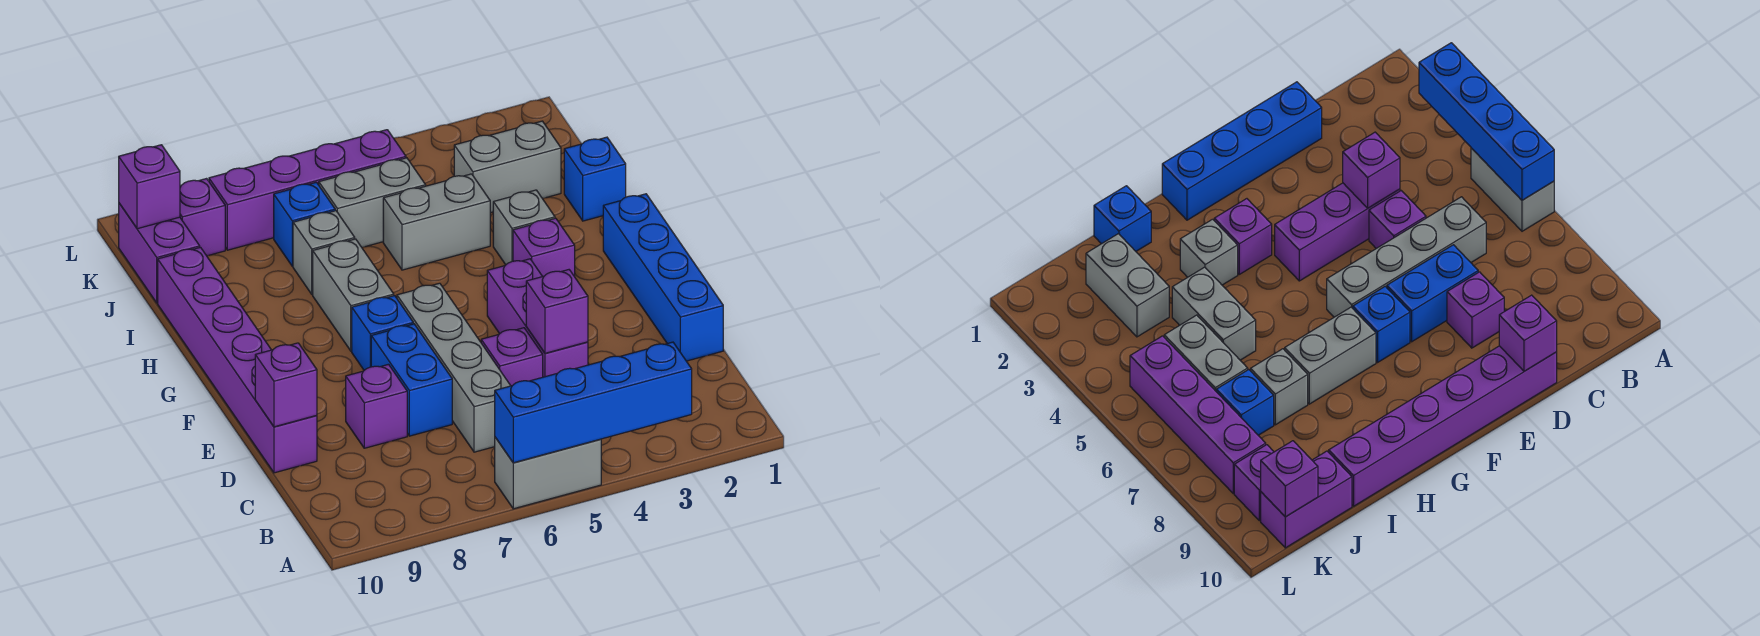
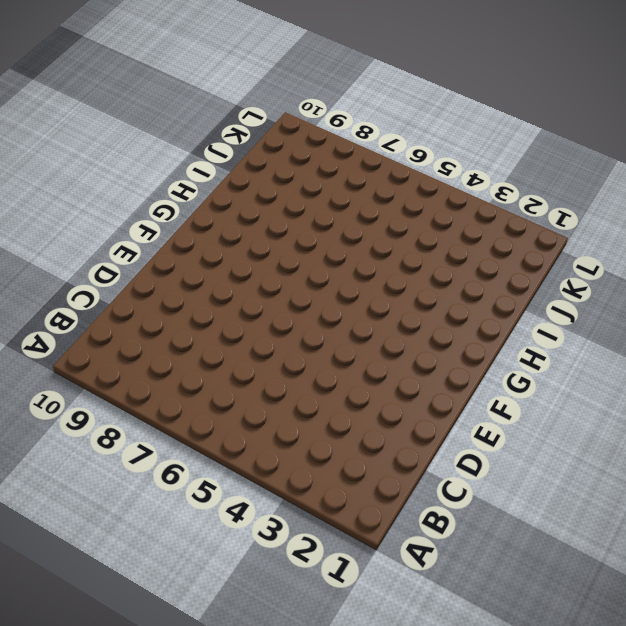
none -> grey 1x2 brick [495,437,601,509]
none -> grey 1x4 brick [397,283,511,452]
none -> blue 1x4 brick [603,194,723,361]

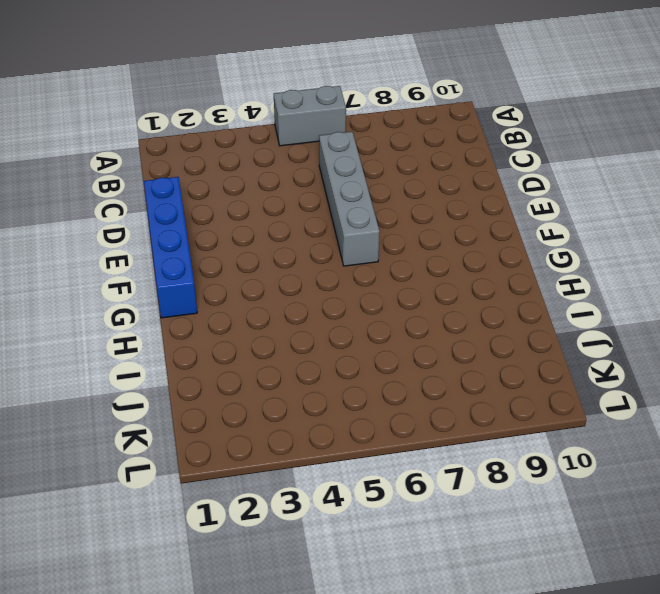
none -> purple 1x3 brick [487,259,588,377]
none -> purple 1x1 brick [481,328,543,386]
none -> blue 1x2 brick [371,324,452,436]

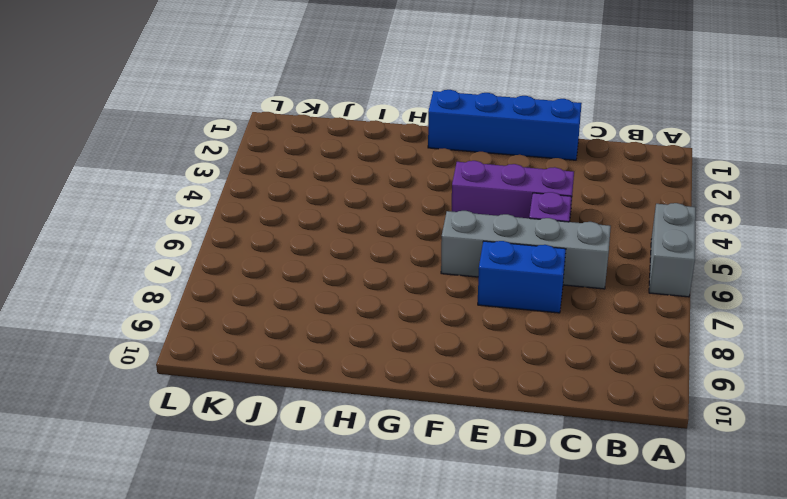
none -> purple 1x1 brick [346,364,407,448]
none -> purple 1x6 brick [158,247,317,473]
none -> blue 1x1 brick [352,296,413,370]

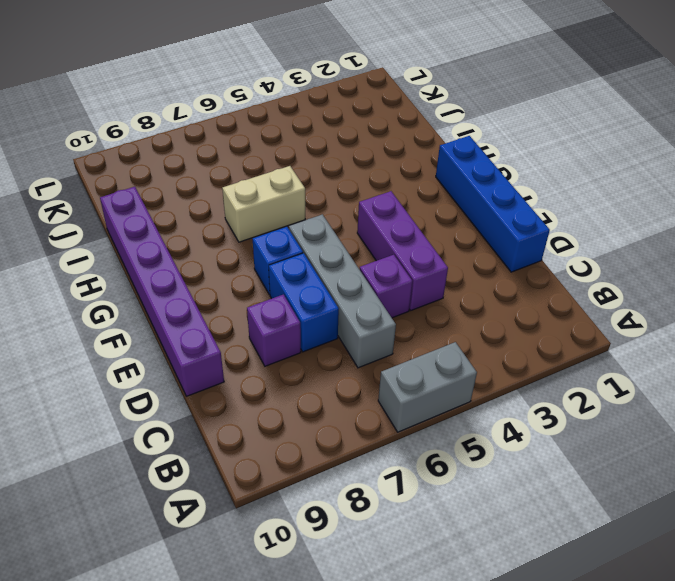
tan 1x2 brick [222,166,305,242] -> grey 1x2 brick [313,239,394,351]
none -> purple 1x1 brick [513,218,575,277]
none -> grey 1x1 brick [493,190,555,265]
none -> blue 1x1 brick [564,137,626,221]

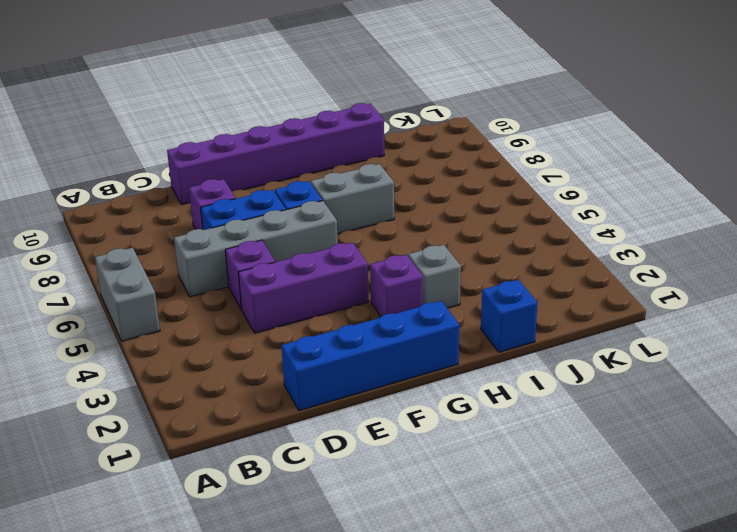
none -> grey 1x2 brick [383,174,490,270]
none -> grey 1x1 brick [293,211,355,295]
none -> grey 1x2 brick [454,121,561,213]

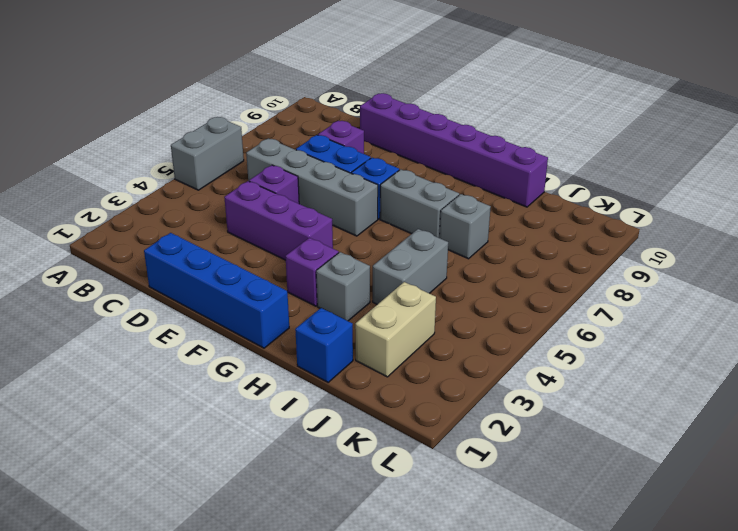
tan 1x2 brick [355,282,436,377] -> grey 1x2 brick [454,121,561,213]
none -> grey 1x2 brick [319,158,426,247]
none -> blue 1x1 brick [274,182,335,266]
none -> purple 1x2 brick [119,203,200,303]

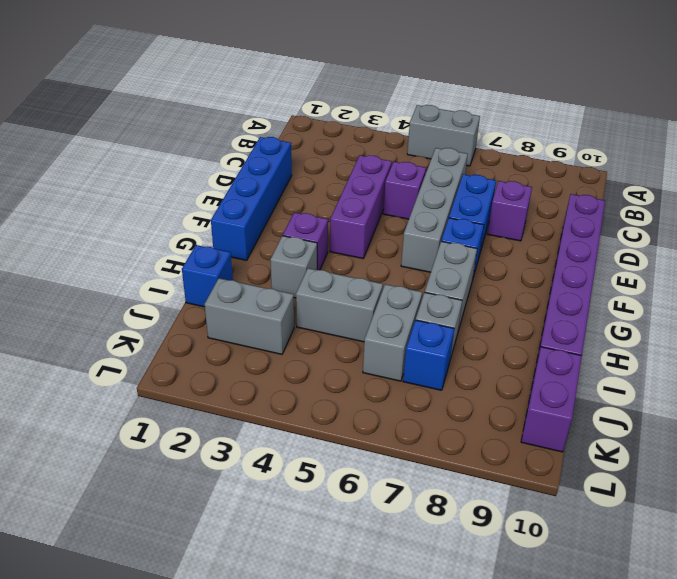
grey 1x2 brick [363,284,422,381] -> grey 1x2 brick turned to [319,158,426,247]
none -> purple 1x4 brick [209,130,406,250]
none -> purple 1x1 brick [180,179,225,256]
none -> blue 1x4 brick [495,342,692,463]

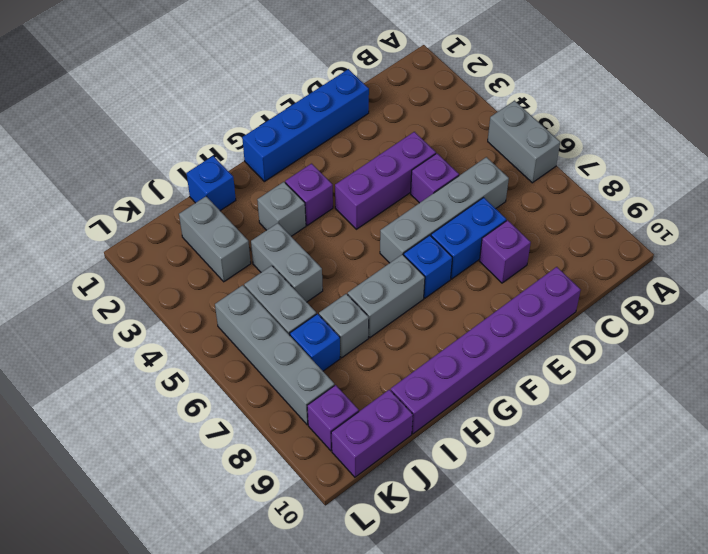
grey 1x4 brick [215,285,334,425] -> purple 1x4 brick [209,130,406,250]
none -> blue 1x4 brick [495,342,692,463]
none -> purple 1x1 brick [526,270,588,353]
none -> purple 1x1 brick [255,343,317,427]

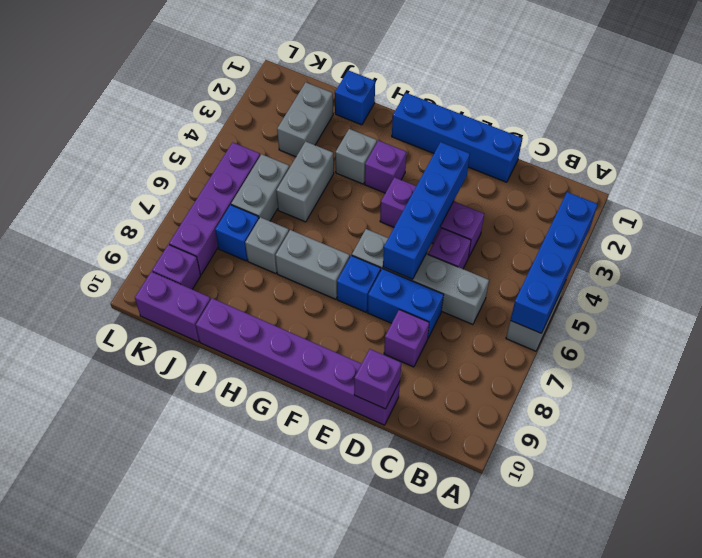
blue 1x4 brick [383,142,470,279] -> none
none -> purple 1x1 brick [526,270,588,353]
none -> purple 1x1 brick [119,145,180,229]

